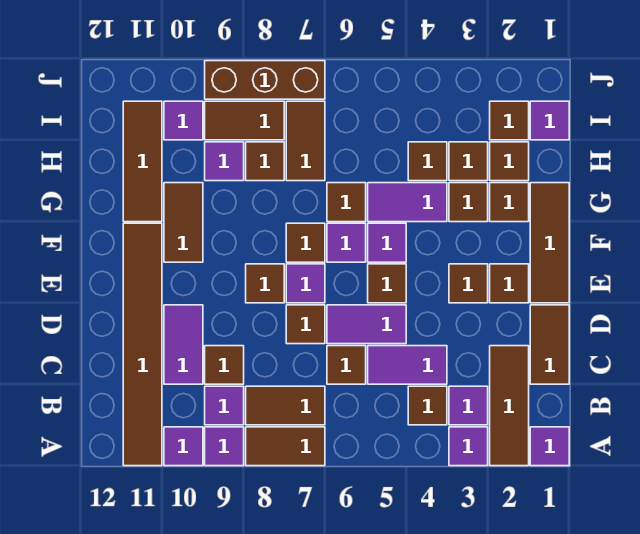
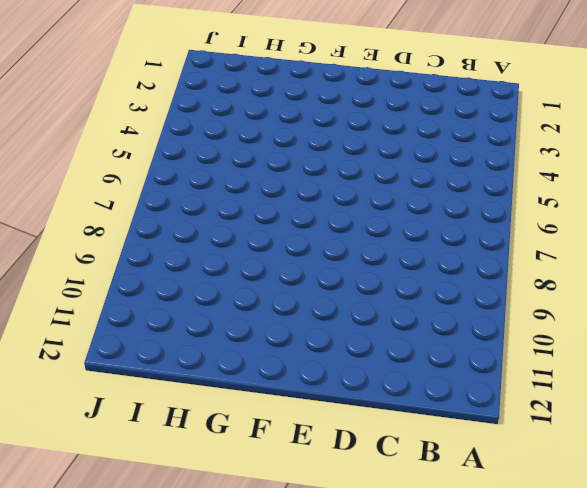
none -> purple 1x1 tile [530,427,569,466]
none -> brown 1x3 tile [490,346,529,466]
none -> purple 1x1 tile [449,427,488,466]
none -> brown 1x2 tile [246,427,325,466]

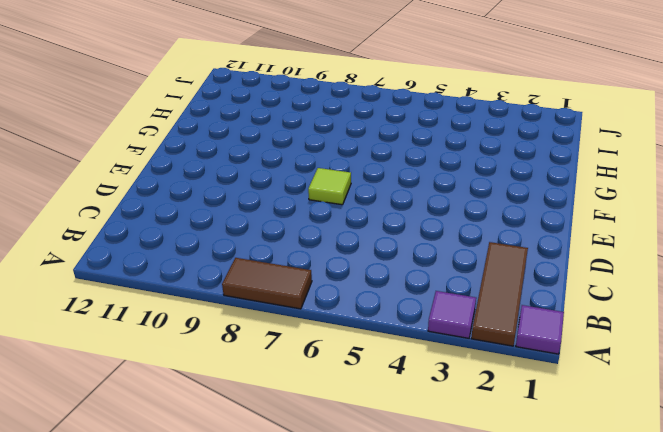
lime 1x1 tile [308,168,351,205] -> purple 1x1 tile [286,264,325,303]
none -> purple 1x1 tile [205,427,244,466]
none -> purple 1x1 tile [164,427,203,466]
none -> brown 1x6 tile [123,223,162,466]
none -> purple 1x1 tile [449,386,488,425]

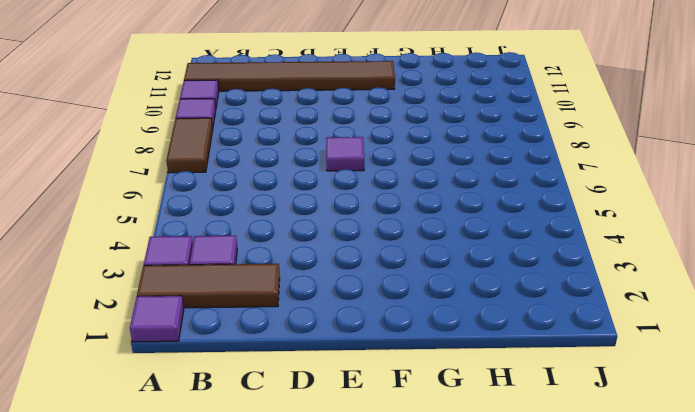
none -> brown 1x1 tile [408,386,447,425]
none -> brown 1x2 tile [246,386,325,425]
none -> purple 1x1 tile [205,386,244,425]
none -> brown 1x2 tile [530,305,569,384]

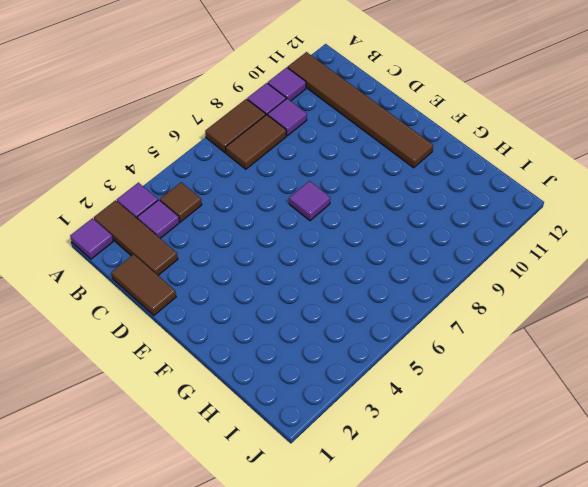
none -> purple 1x2 tile [368,346,447,384]
none -> brown 1x1 tile [327,346,366,384]
none -> brown 1x1 tile [205,346,244,384]
none -> purple 1x2 tile [164,305,203,384]

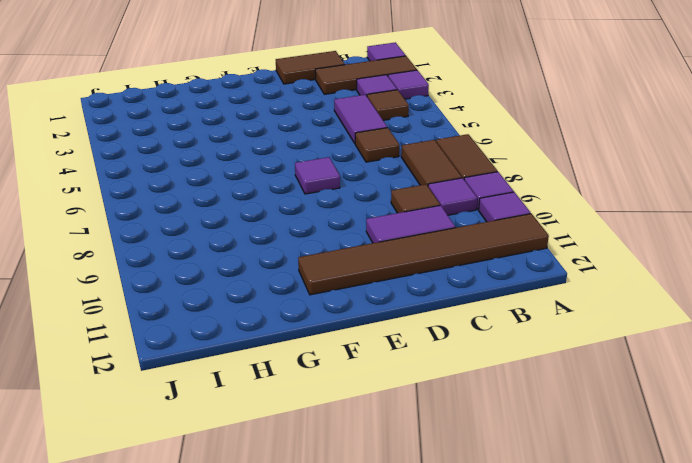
none -> purple 1x2 tile [327,305,406,344]
none -> brown 1x1 tile [286,305,325,344]
none -> brown 1x3 tile [530,183,569,303]
none -> brown 1x1 tile [490,264,529,303]

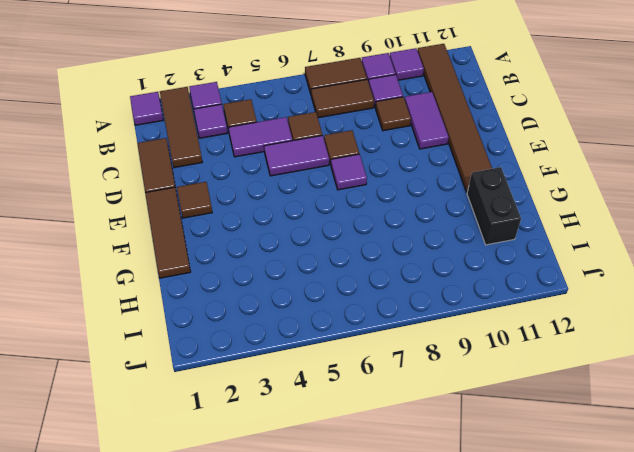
black 1x2 brick [467,167,521,245] -> brown 1x3 tile [123,101,162,222]
none -> brown 1x1 tile [449,264,488,303]
none -> brown 1x1 tile [368,264,406,303]
none -> brown 1x1 tile [246,264,284,303]
none -> purple 1x1 tile [368,223,406,262]

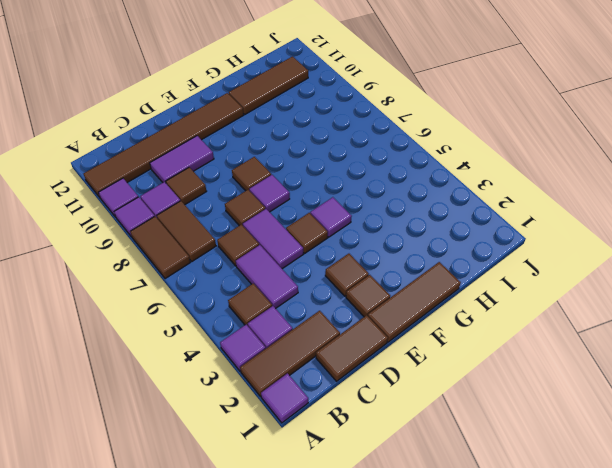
none -> purple 1x1 tile [327,223,366,262]
none -> brown 1x1 tile [286,223,325,262]
none -> brown 1x2 tile [164,183,203,262]
none -> brown 1x1 tile [490,183,529,222]

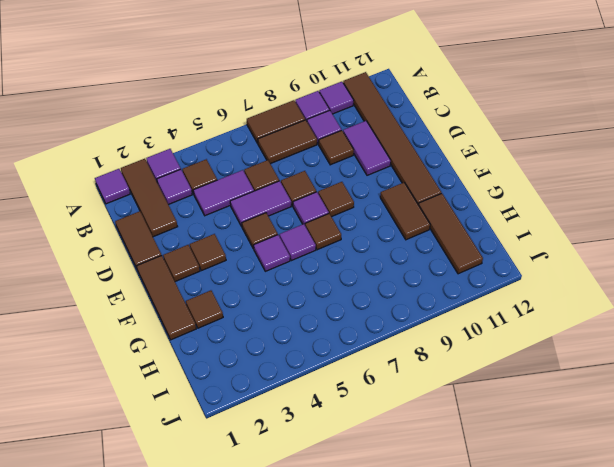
none -> brown 1x1 tile [449,183,488,222]
none -> purple 1x2 tile [368,183,447,222]
none -> brown 1x1 tile [327,183,366,222]
none -> brown 1x1 tile [490,142,529,181]

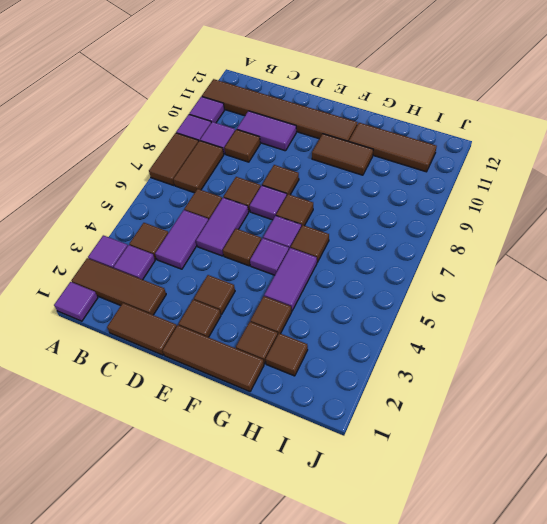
none -> brown 1x1 tile [449,142,488,181]
none -> brown 1x1 tile [408,142,447,181]
none -> brown 1x2 tile [286,101,325,181]
none -> brown 1x1 tile [246,142,284,181]

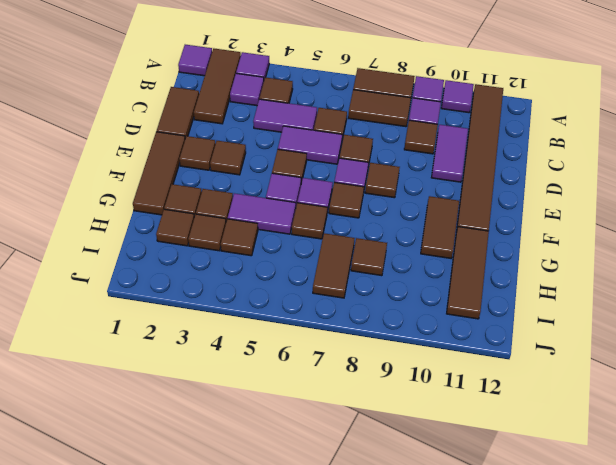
none -> purple 1x1 tile [205,142,244,181]
none -> purple 1x1 tile [530,101,569,140]
none -> brown 1x1 tile [490,101,529,140]
none -> brown 1x2 tile [205,101,284,140]

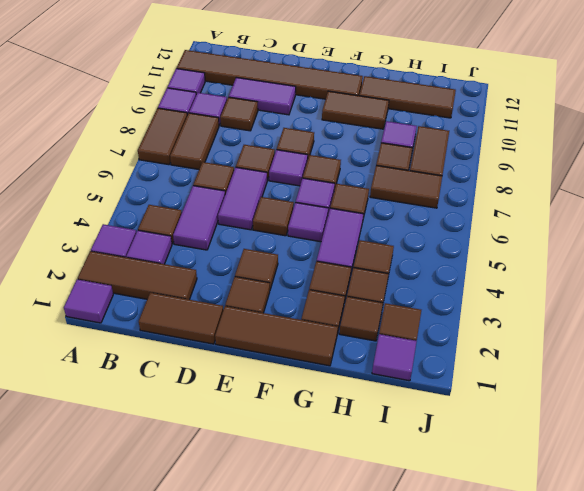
none -> purple 1x1 tile [164,101,203,140]
none -> brown 1x3 brick [205,61,325,99]

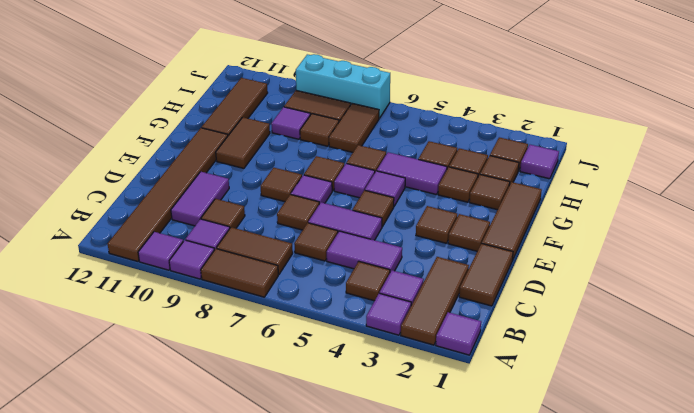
cyan 1x3 brick [296,54,390,118] -> brown 1x3 brick [205,61,325,99]
none -> purple 1x1 tile [164,101,203,140]

